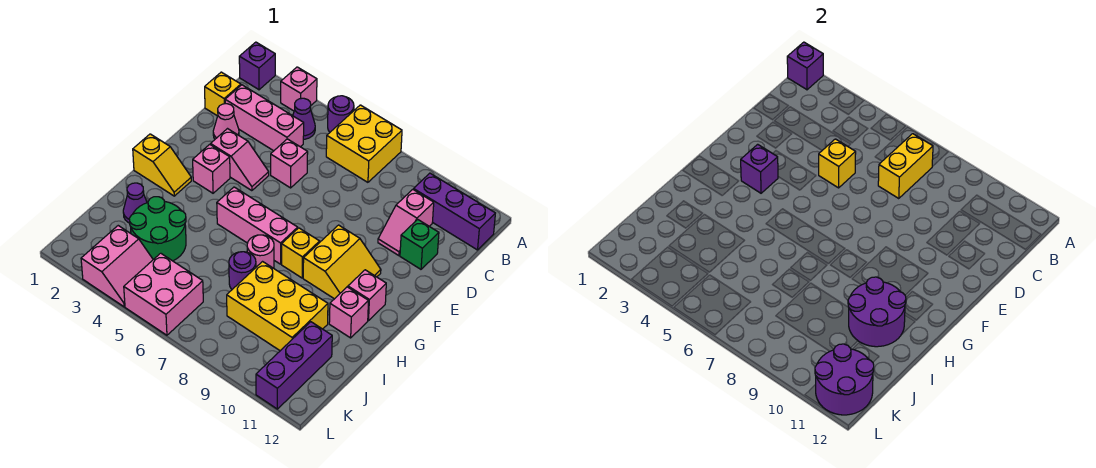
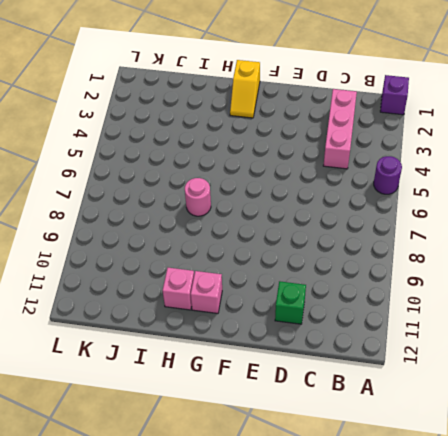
none -> pink 1x1 brick [281,67,317,111]
none -> yellow 2x2 brick [326,105,402,182]
none -> purple 1x1 cone [293,98,315,139]
none -> purple 1x3 brick [414,173,495,250]

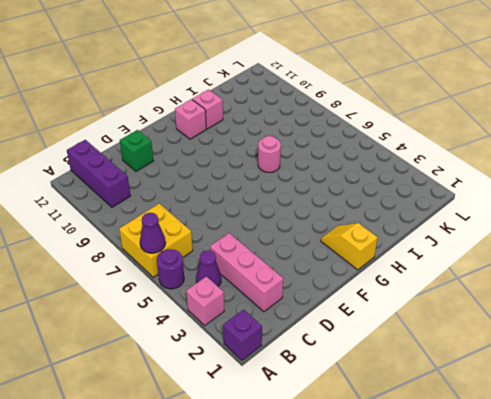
purple 1x1 cone [140,213,166,253] -> purple 1x1 cone moved to [123,183,147,223]
none -> yellow 1x1 brick [205,72,241,116]
none -> pink 1x2 slope [378,189,434,256]
none -> pink 1x1 cone [213,104,239,139]
none -> pink 1x1 brick [271,139,308,188]

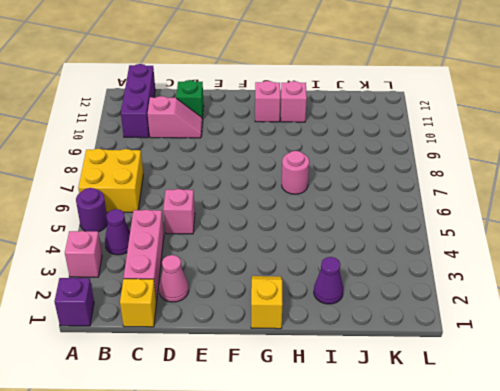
none -> pink 1x2 slope [211,129,269,191]
none -> pink 1x1 brick [193,144,230,193]
none -> yellow 2x2 slope [303,225,381,299]
none -> pink 1x3 brick [217,187,298,264]

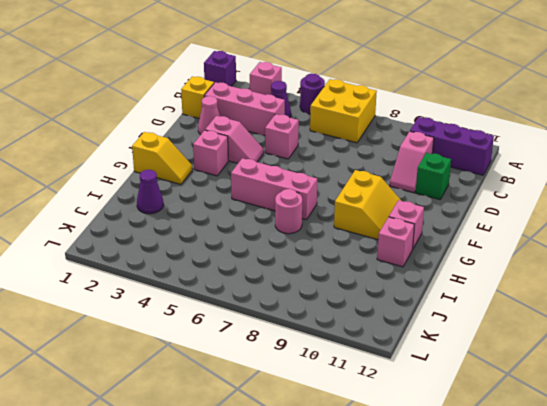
none -> yellow 1x1 brick [282,228,320,278]
none -> green 2x2 round brick [129,197,186,261]
none -> purple 1x1 round brick [229,252,256,289]
none -> yellow 2x3 brick [227,262,328,351]

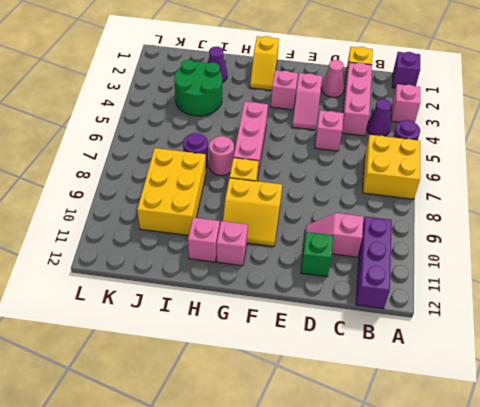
none -> purple 1x3 brick [256,322,332,409]
none -> pink 2x2 slope [81,226,153,307]
none -> pink 2x2 brick [124,253,203,335]
none -> purple 1x1 brick [787,42,823,90]

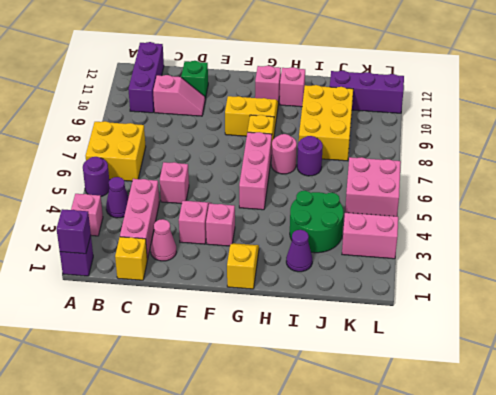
none -> yellow 1x2 brick [878,134,933,198]
none -> yellow 1x1 brick [819,139,856,188]
none -> purple 1x1 brick [741,144,778,193]
none -> purple 2x2 round brick [848,277,906,347]

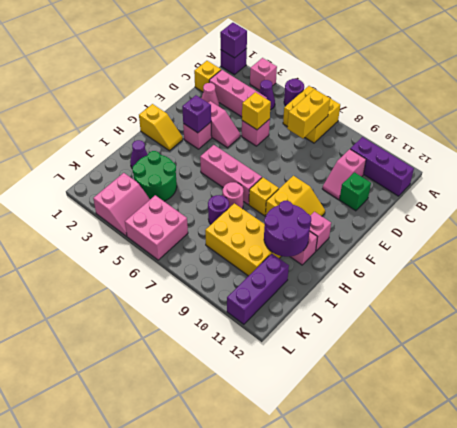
none -> purple 2x2 round brick [815,344,874,415]

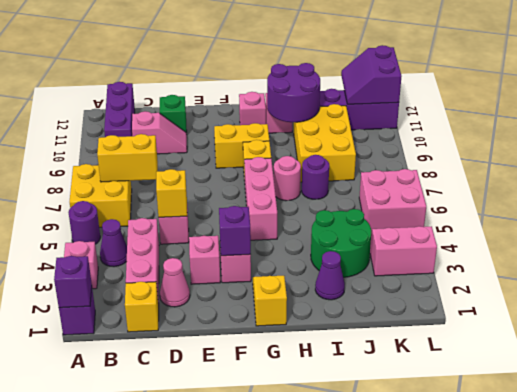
purple 2x2 slope [341,45,402,104] -> purple 2x2 round brick [815,344,874,415]

